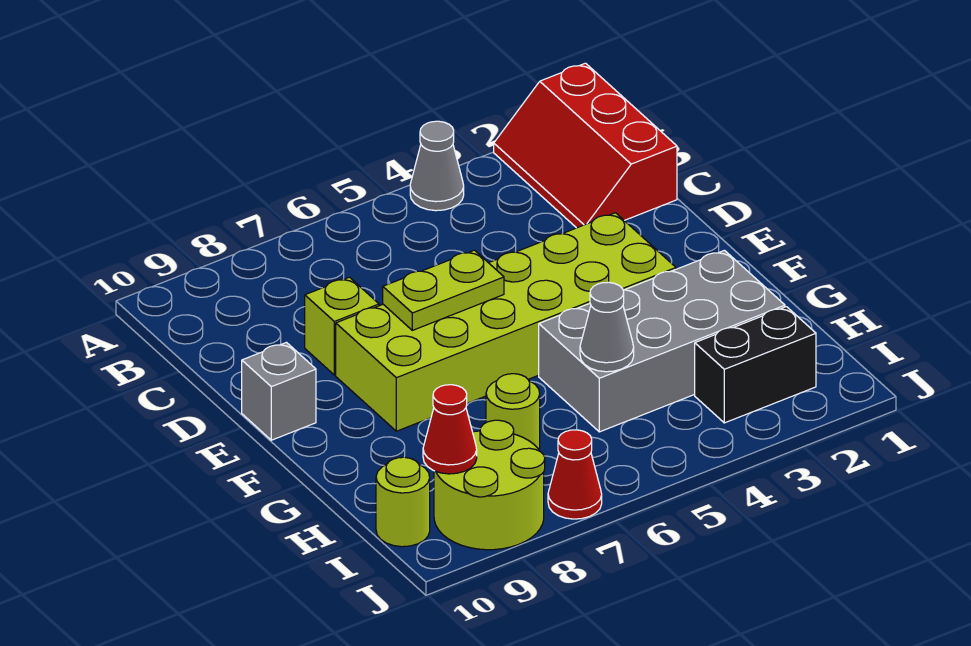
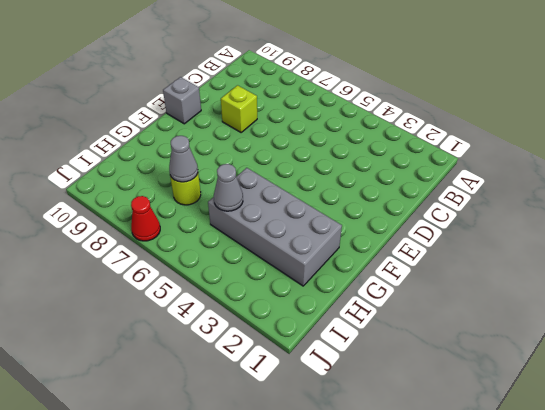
grey 1x1 cone [169,136,198,182] -> grey 1x1 cone moved to [410,121,464,211]
none -> red 2x3 slope [494,63,677,228]
none -> lime 2x6 brick [336,213,676,431]
none -> black 1x2 brick [695,307,816,423]

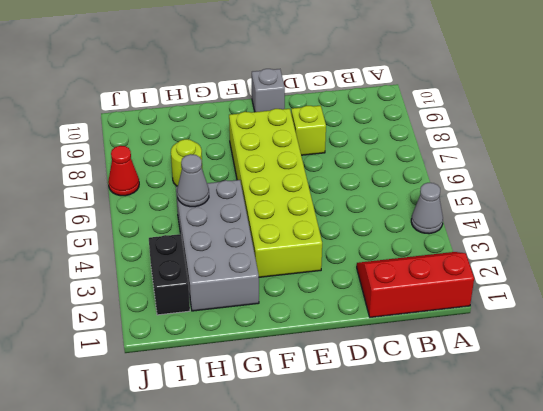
none -> lime 2x2 round brick [434,420,545,550]
none -> lime 1x1 round brick [376,457,430,547]
none -> lime 1x2 plate [383,250,504,330]

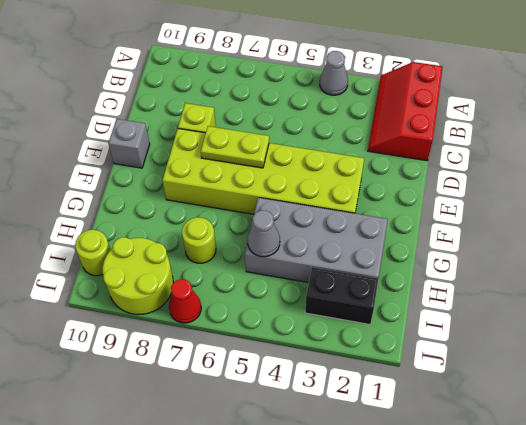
none -> red 1x1 cone [423,385,477,474]

